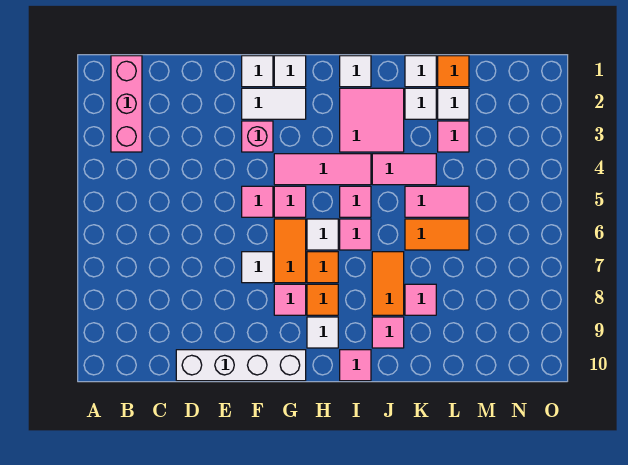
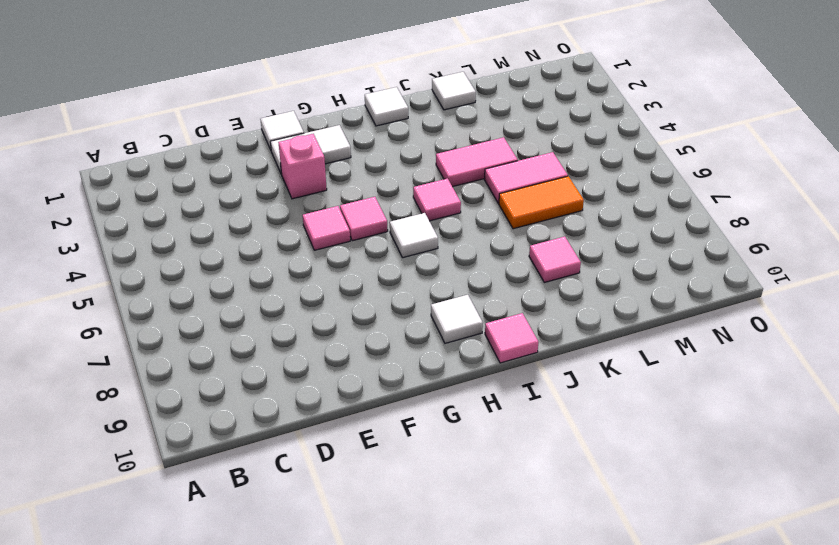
none -> pink 1x3 brick [111,56,142,152]
none -> white 1x4 brick [176,350,306,381]
none -> white 1x1 tile [242,252,273,283]
none -> white 1x1 tile [274,56,306,87]

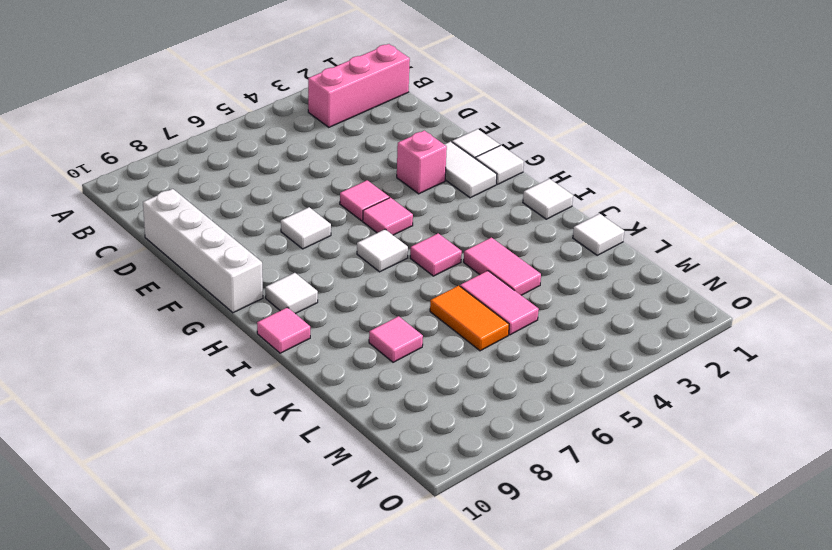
none -> pink 1x3 tile [274,154,371,185]
none -> orange 1x2 tile [274,219,306,283]
none -> pink 1x1 tile [274,284,306,315]
none -> orange 1x1 tile [307,252,338,283]

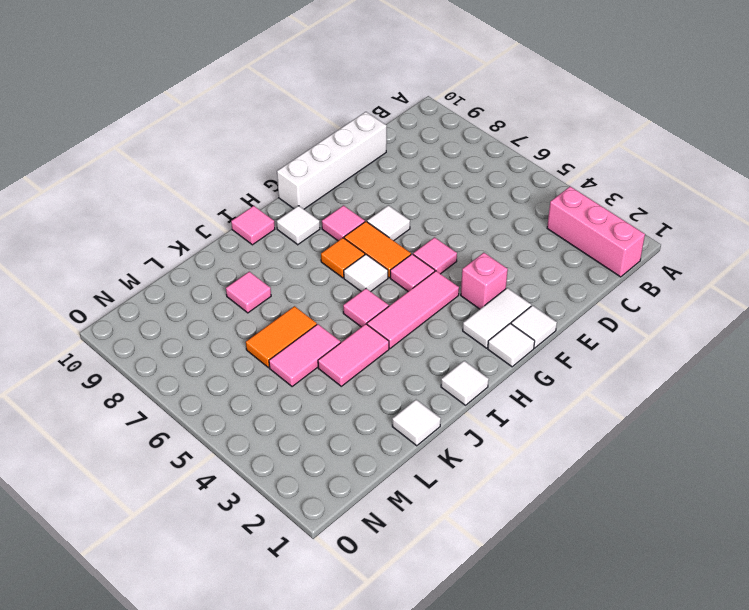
none -> orange 1x1 tile [307,284,338,315]
none -> pink 2x2 tile [340,88,404,152]
none -> pink 1x1 tile [340,219,371,250]
none -> orange 1x2 tile [372,252,404,315]

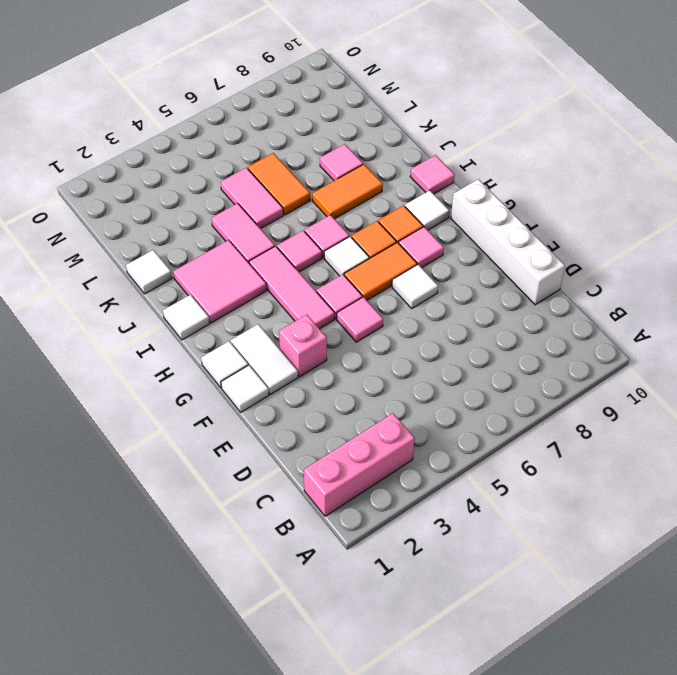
none -> pink 1x1 tile [372,317,404,348]
none -> white 1x1 tile [405,88,436,119]
none -> orange 1x1 tile [438,56,469,87]
none -> white 1x1 tile [438,88,469,119]

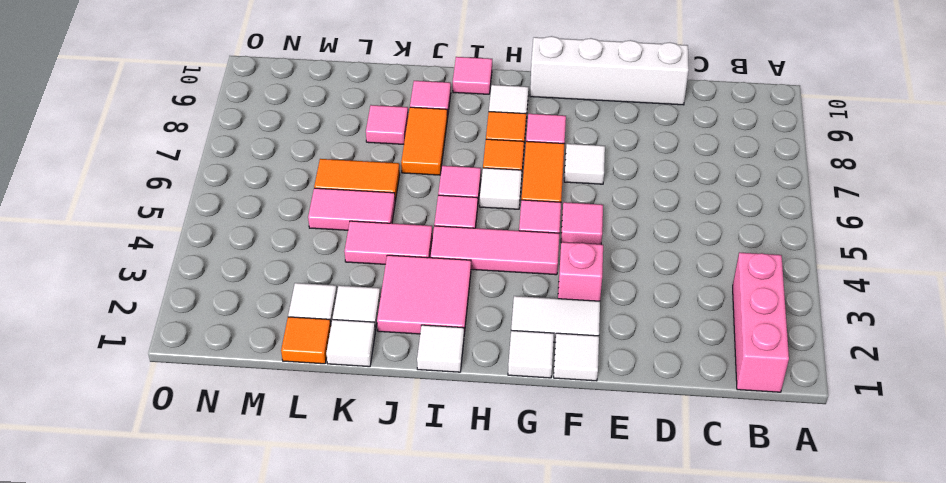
none -> pink 1x1 tile [438,121,469,152]

